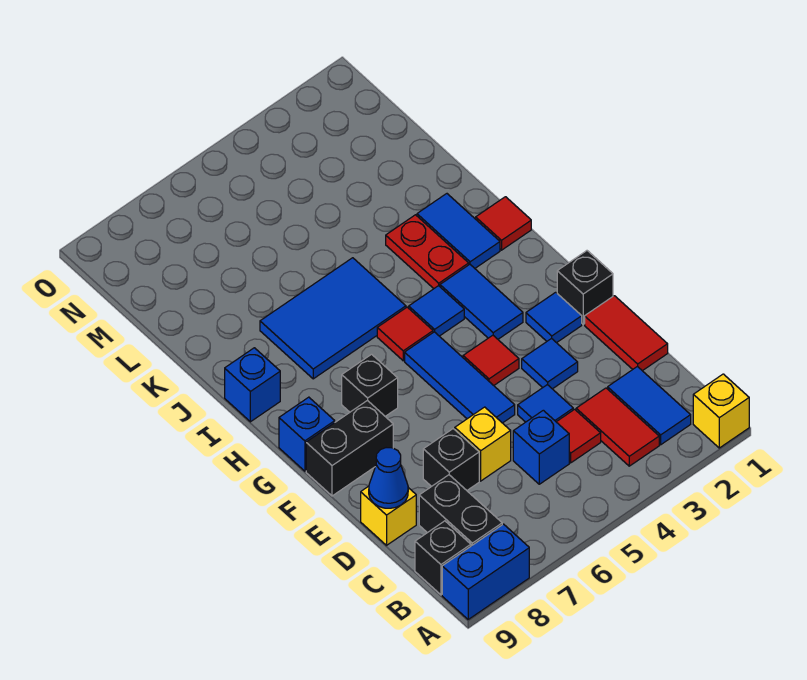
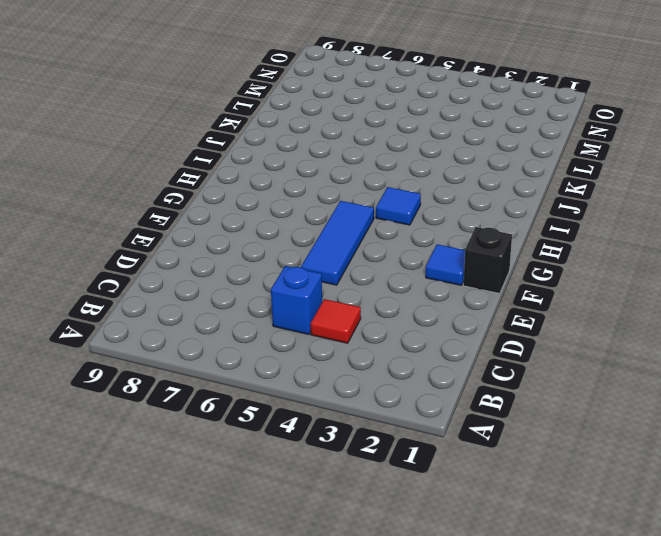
none -> yellow 1x1 brick [693,374,749,448]
none -> blue 1x2 brick [442,524,529,619]
none -> blue 1x2 tile [608,366,691,445]
none -> red 1x2 tile [576,388,659,466]

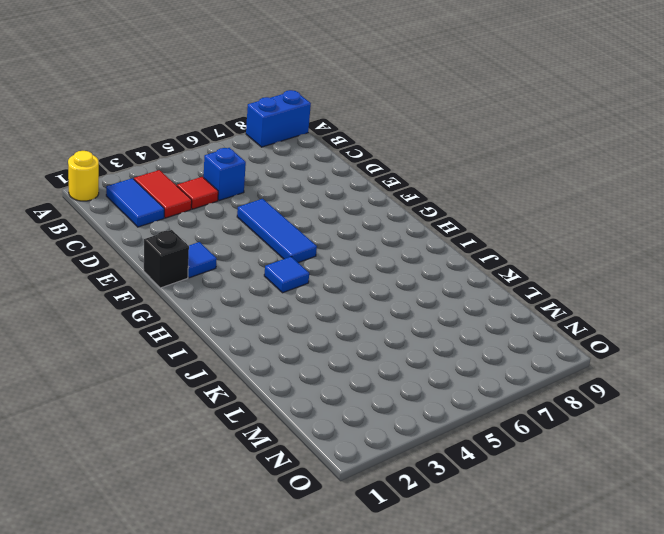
yellow 1x1 round brick [68,151,99,201] -> yellow 1x1 brick [693,374,749,448]
none -> black 1x2 brick [419,475,502,546]
none -> black 1x1 brick [415,521,471,595]
none -> red 1x2 tile [585,296,668,371]
none -> blue 1x1 tile [518,385,573,422]

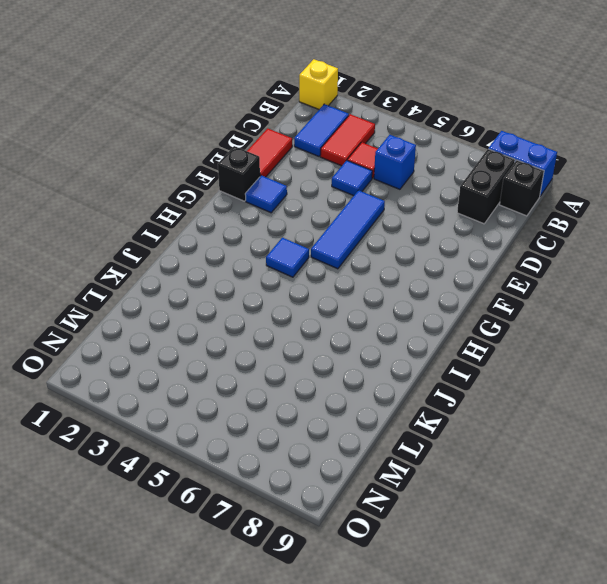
none -> yellow 1x1 brick [455,407,511,481]
none -> black 1x1 brick [423,429,479,490]
none -> yellow 1x1 brick [361,486,416,545]
none -> blue 1x1 tile [522,338,578,389]

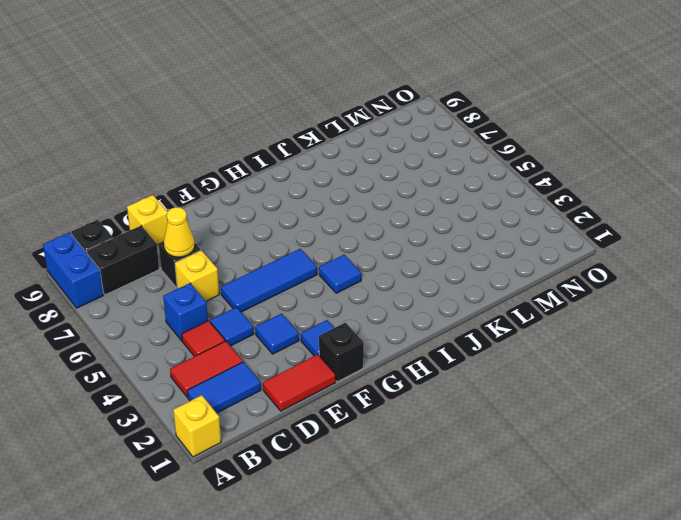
yellow 1x1 cone [164,207,195,257] -> none
none -> red 1x1 tile [463,335,519,385]
none -> black 1x2 brick [306,400,393,496]
none -> blue 1x2 tile [440,264,523,339]
none -> black 1x1 brick [342,354,398,416]

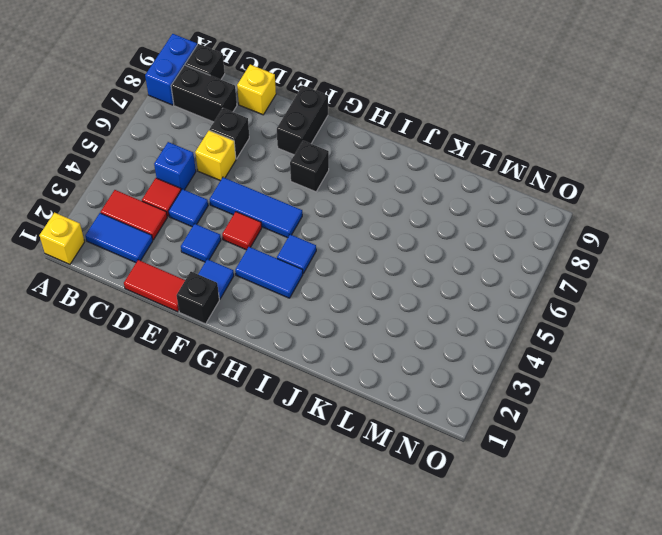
none -> blue 1x1 brick [279,397,335,471]
none -> red 1x1 tile [377,307,433,361]
none -> red 1x1 tile [476,197,531,250]
none -> blue 1x2 tile [417,194,500,268]

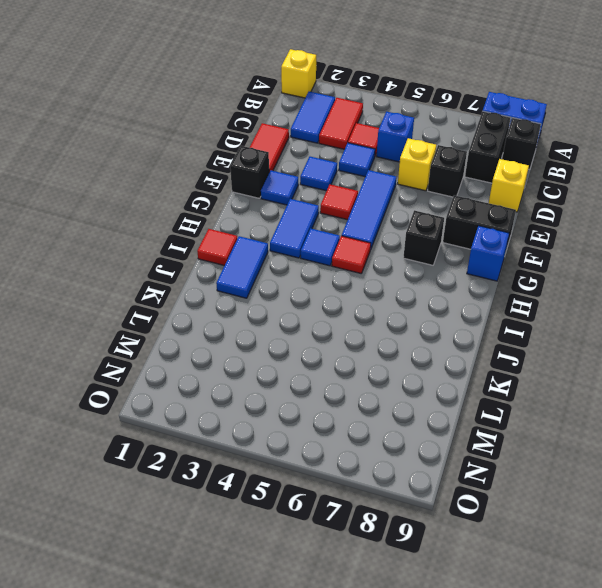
none -> red 1x2 plate [386,215,469,289]
none -> blue 2x3 tile [260,258,406,379]
none -> blue 1x1 brick [225,348,280,422]
none -> blue 1x1 cone [369,448,408,508]

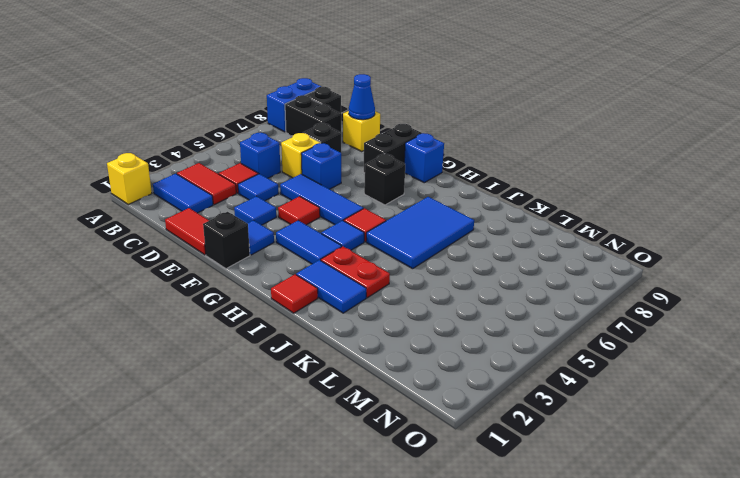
blue 1x1 brick [301,143,341,189] -> blue 1x1 brick moved to [225,348,280,422]

